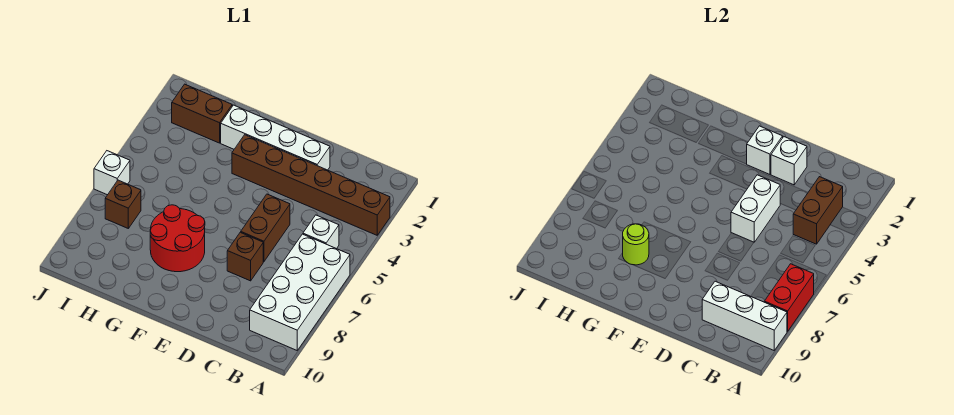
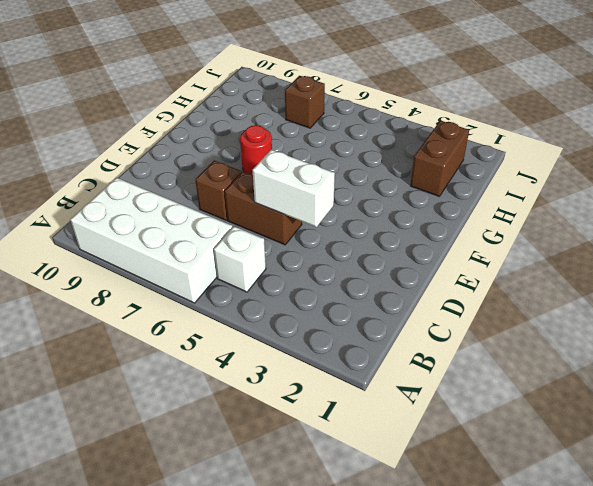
red 1x1 round brick [240,125,272,175] -> red 2x2 round brick [150,205,205,272]
none -> brown 1x6 brick [232,135,390,235]
none -> white 1x4 brick [221,105,330,170]
none -> white 1x1 brick [94,151,130,195]

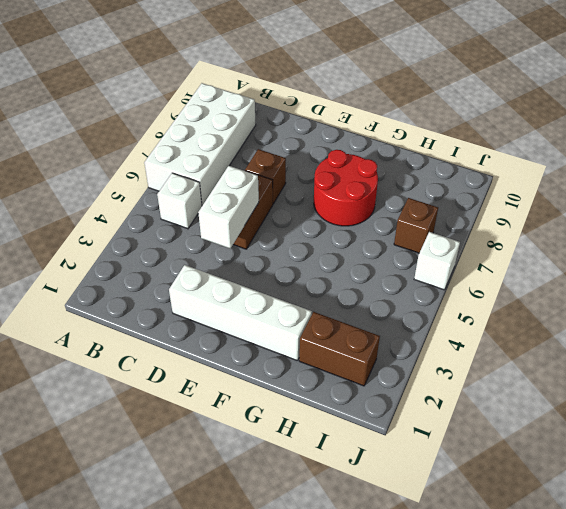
none -> brown 1x6 brick [232,135,390,235]
none -> red 1x2 brick [764,264,814,331]
none -> white 1x3 brick [702,281,787,350]

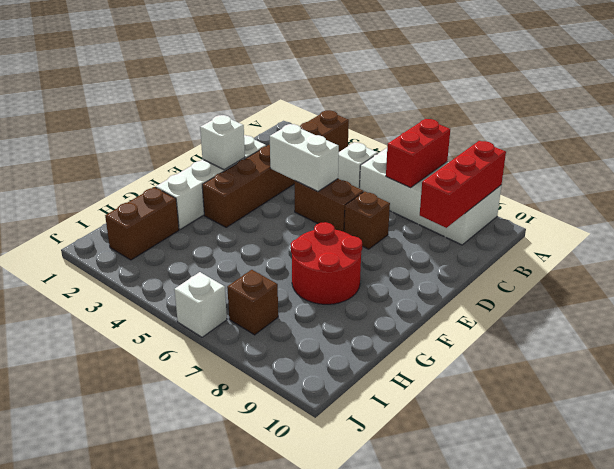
red 1x2 brick [386,119,450,188] -> red 1x2 brick turned to [764,264,814,331]
red 1x3 brick [420,141,506,228] -> white 1x3 brick [702,281,787,350]
none -> brown 1x2 brick [793,177,843,244]
none -> white 1x1 brick [771,137,807,185]
none -> lime 1x1 round brick [623,224,649,265]

